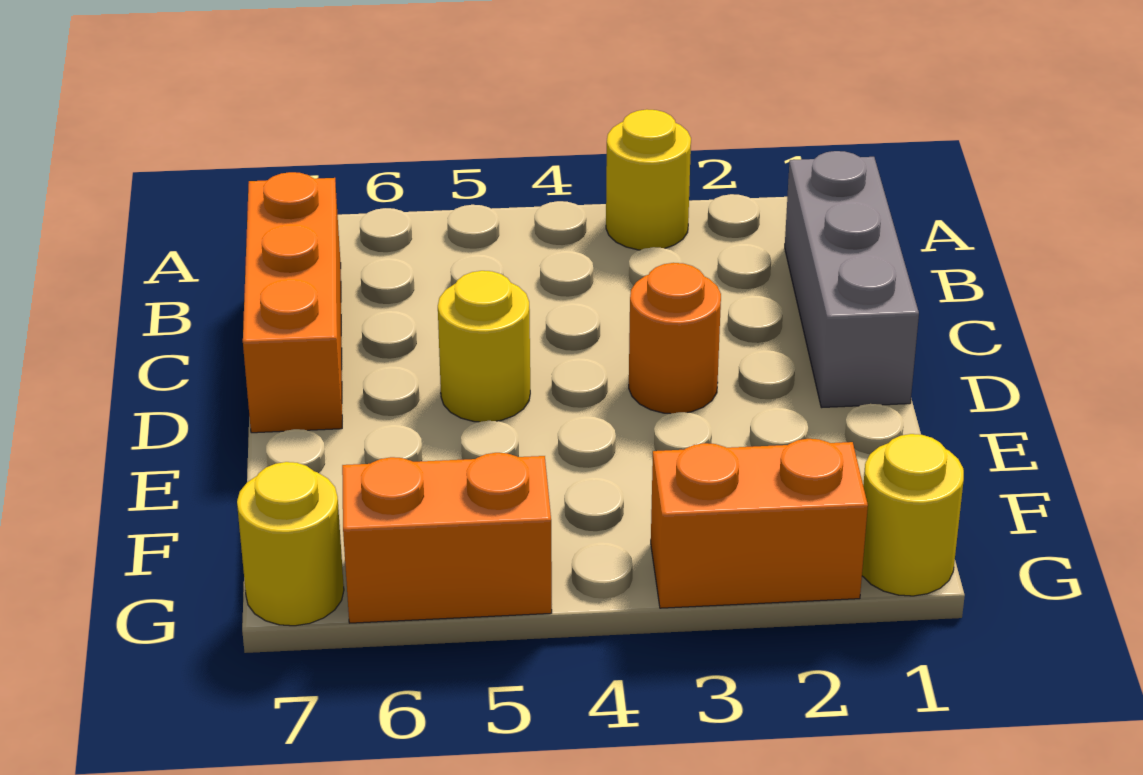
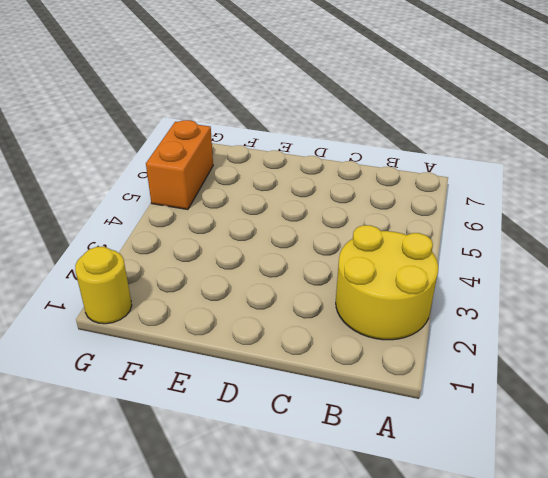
yellow 2x2 round brick [336,225,438,340] -> yellow 1x1 round brick [606,109,691,250]
none -> grey 1x3 brick [785,151,919,408]
none -> orange 1x3 brick [243,172,342,433]

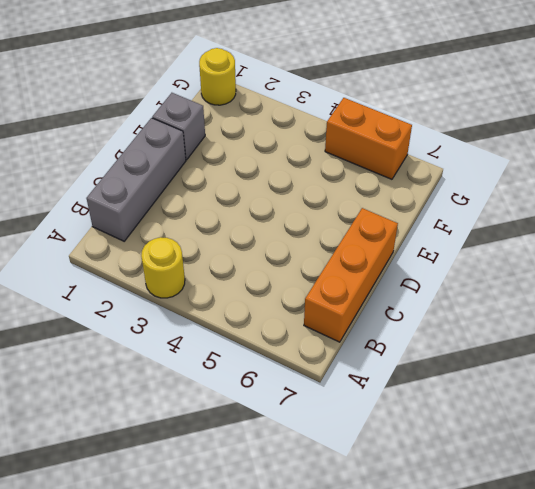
grey 1x1 brick [152,93,205,160] -> none
none -> orange 1x1 round brick [629,263,721,414]
none -> yellow 1x1 round brick [438,271,530,422]

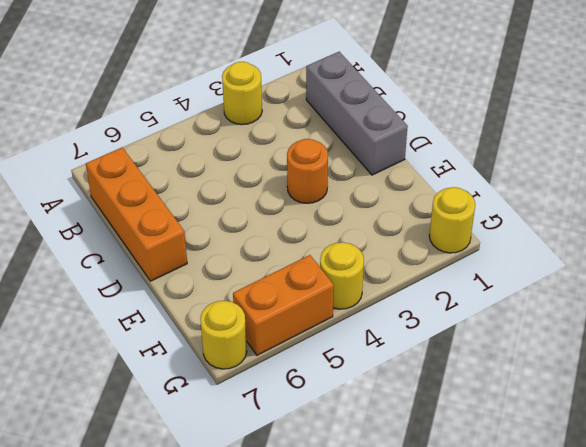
yellow 1x1 round brick [320,242,364,309] -> yellow 1x1 round brick moved to [438,271,530,422]
none -> orange 1x2 brick [651,439,868,608]

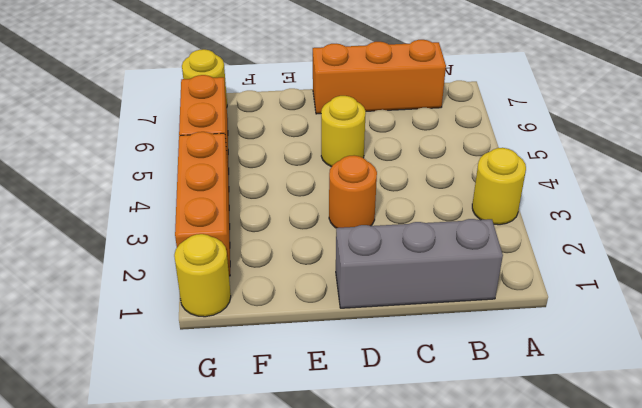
orange 1x3 brick [175,132,230,276] -> orange 1x2 brick [651,439,868,608]

